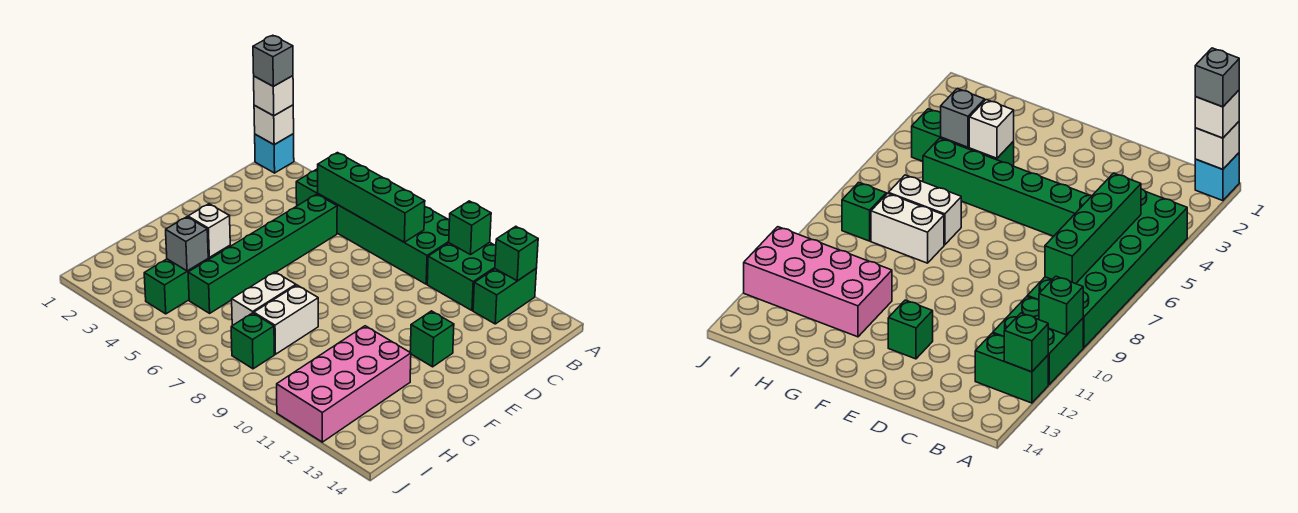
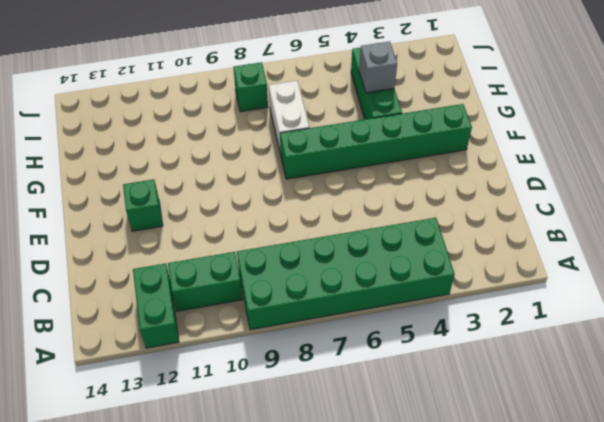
green 1x2 brick [168,252,243,311] -> green 2x2 brick [427,242,496,310]
green 1x6 brick [280,104,472,179] -> green 1x6 brick turned to [188,194,337,313]
none -> cyan 1x1 brick [255,134,294,173]
none -> white 1x2 brick [254,285,318,354]
none -> pink 2x4 brick [277,326,411,442]

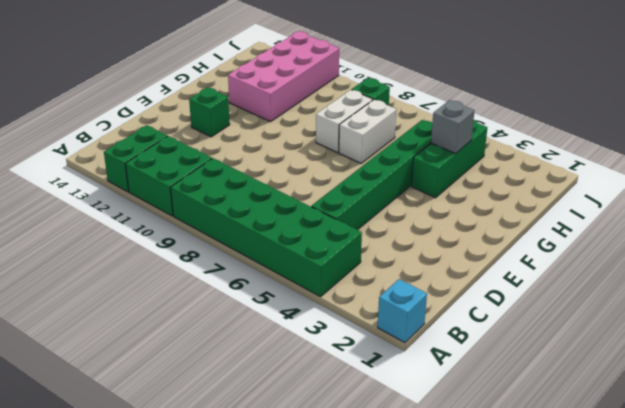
none -> white 1x1 brick [254,105,294,145]
none -> green 1x1 brick [449,201,491,255]
none -> green 1x1 brick [495,226,538,281]

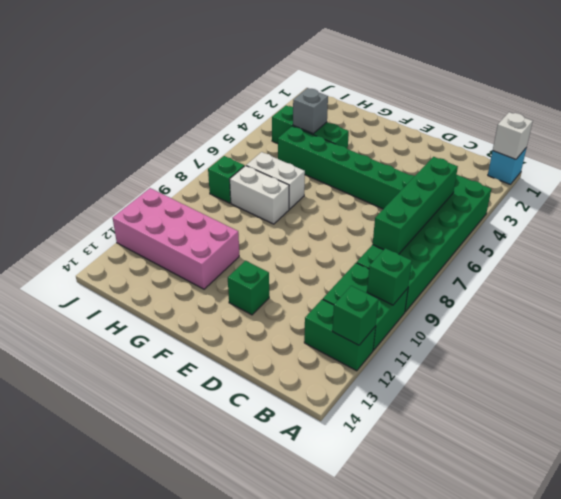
none -> white 1x1 brick [188,204,230,257]
none -> white 1x1 brick [254,76,293,116]
none -> grey 1x1 brick [253,35,293,86]

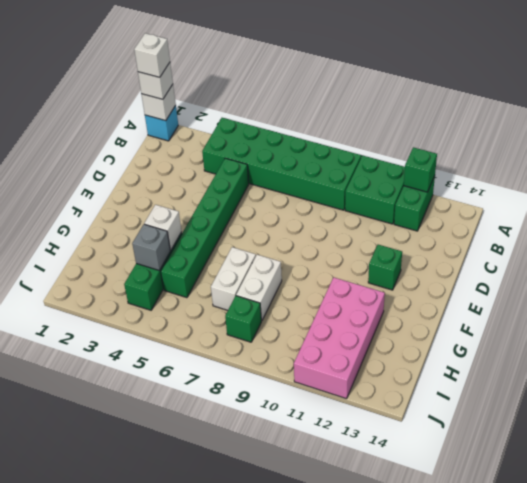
white 1x1 brick [134,33,170,77] -> grey 1x1 brick [253,35,293,86]
none -> green 1x1 brick [449,201,491,255]
none -> green 1x4 brick [318,153,425,242]

